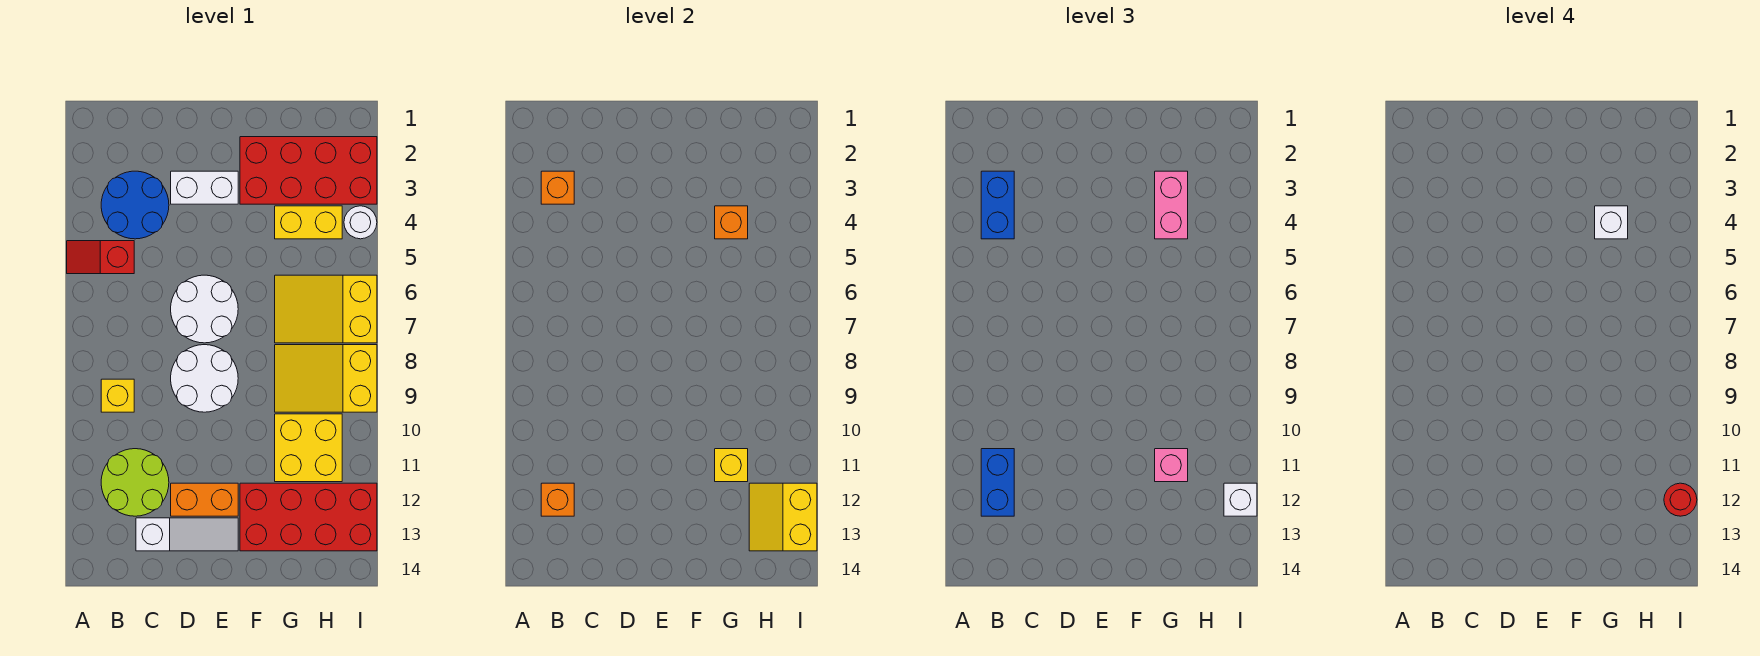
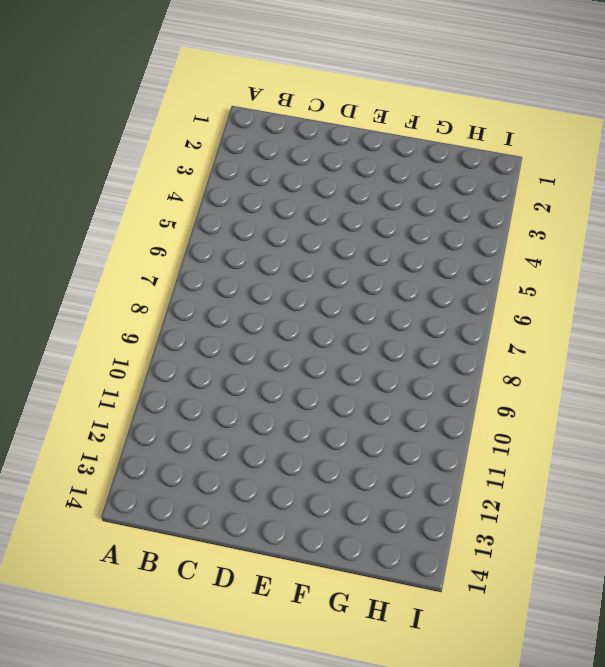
none -> red 1x2 slope [67,241,134,274]
none -> blue 2x2 round brick [101,171,169,239]
none -> yellow 1x1 brick [101,379,134,412]

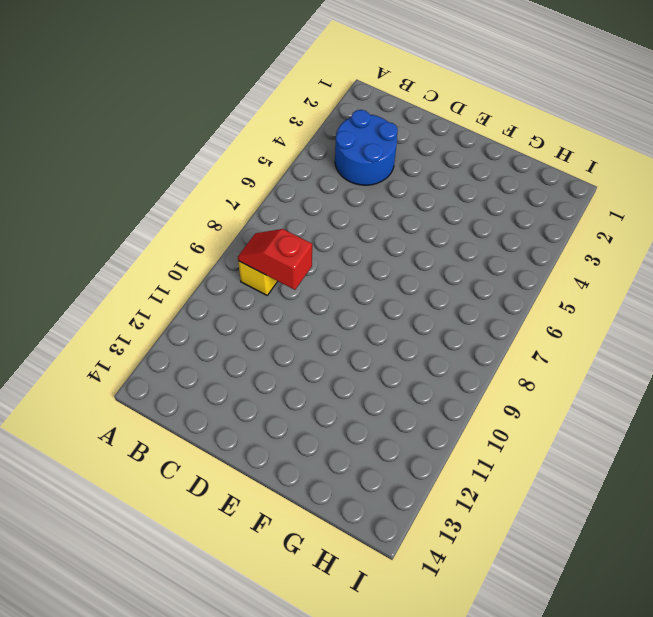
red 1x2 slope [238,229,312,290] -> red 1x2 slope moved to [67,241,134,274]
none -> lime 2x2 round brick [101,449,169,516]
none -> white 1x3 slope [136,518,238,551]
none -> white 1x2 brick [171,171,238,204]

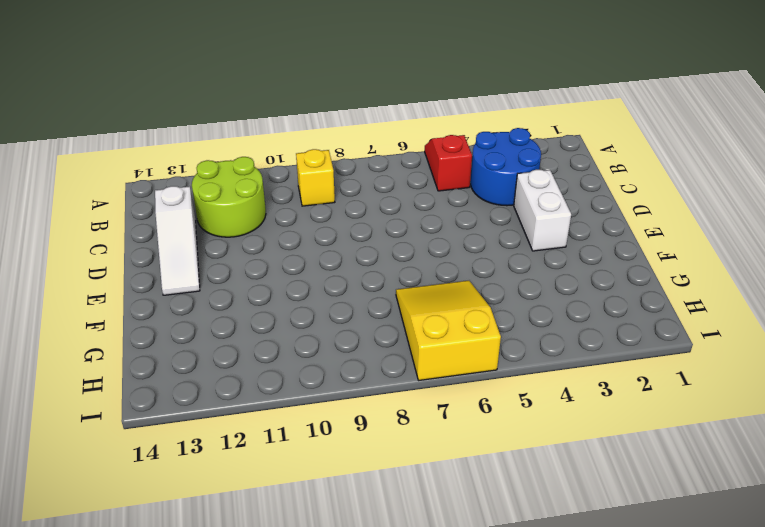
none -> white 2x2 round brick [171,275,238,343]
none -> white 2x2 round brick [171,345,238,412]
none -> orange 1x2 brick [171,483,238,516]

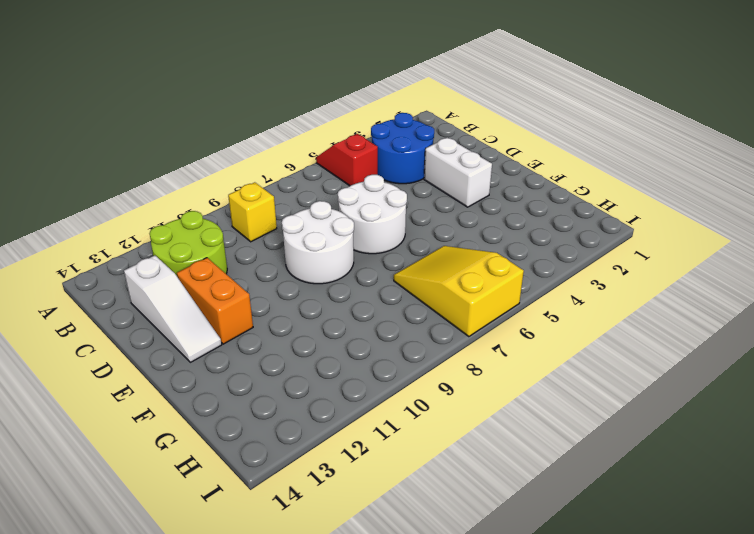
none -> red 2x4 brick [240,137,377,204]
none -> red 2x4 brick [240,483,377,551]
none -> yellow 1x2 brick [275,206,342,239]

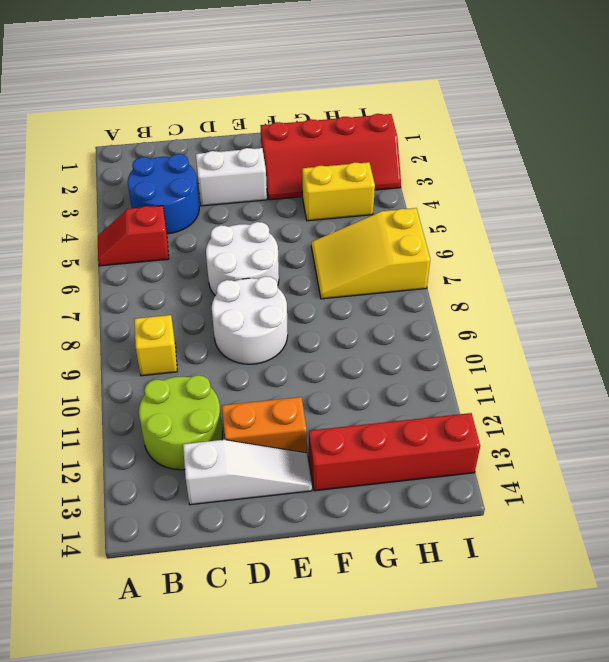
red 2x4 slope [260,114,401,200] -> red 2x4 brick [240,137,377,204]
red 1x4 brick [309,413,480,491] -> red 2x4 brick [240,483,377,551]
none -> yellow 2x3 slope [275,345,377,412]
none -> yellow 2x2 brick [275,414,342,482]
none -> white 1x1 round brick [344,206,377,239]

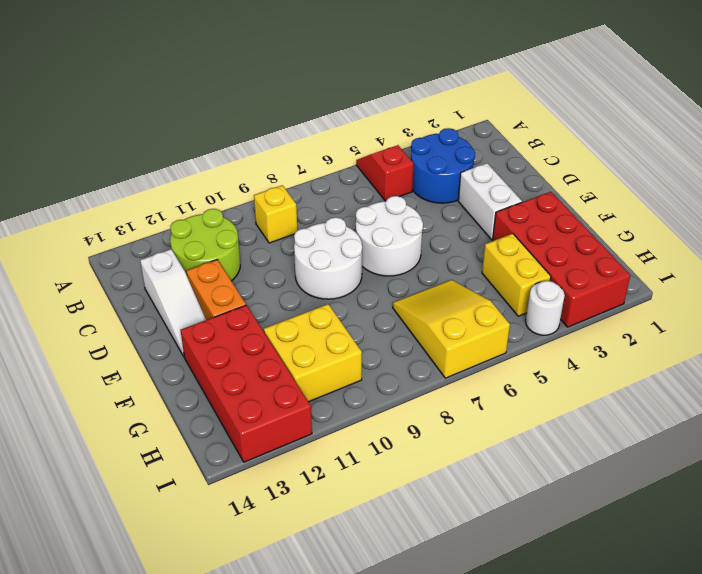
none -> yellow 2x3 slope [275,345,377,412]
none -> orange 1x1 brick [541,171,574,204]
none -> orange 1x1 brick [541,483,574,516]

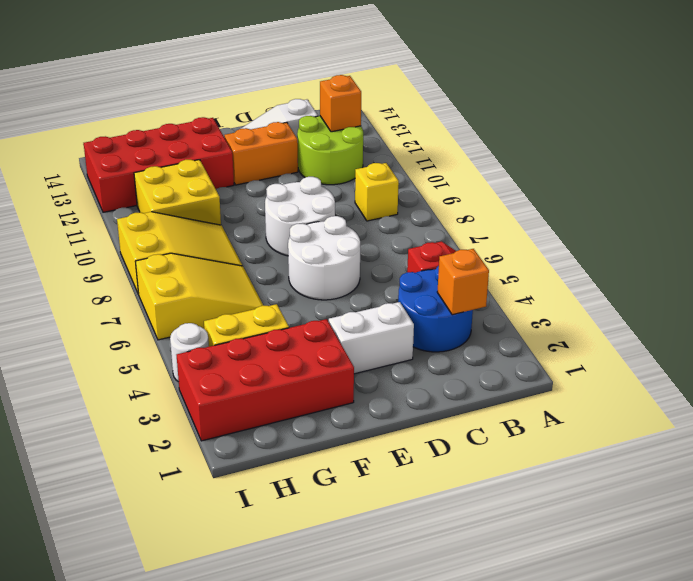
none -> orange 1x1 brick [715,206,748,239]
none -> yellow 1x1 brick [715,449,748,482]
none -> yellow 2x2 slope [749,483,817,551]

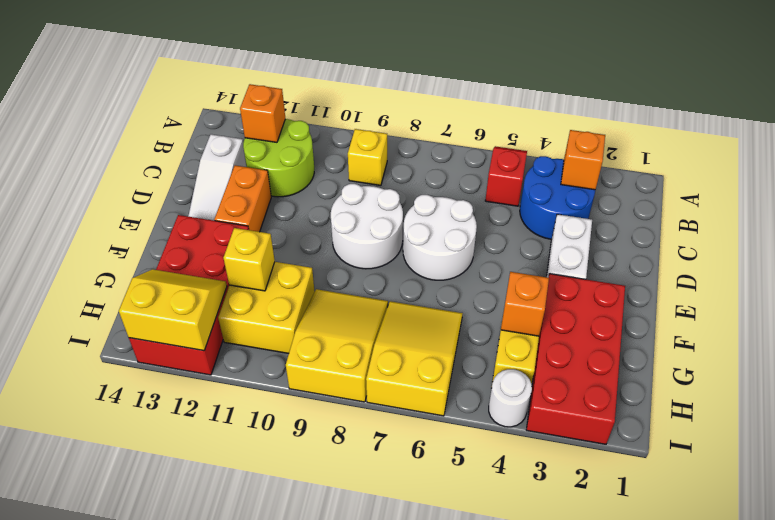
none -> blue 1x2 brick [981,171,1014,239]
none -> blue 1x2 brick [981,449,1014,516]
none -> pink 1x2 brick [1155,171,1188,239]

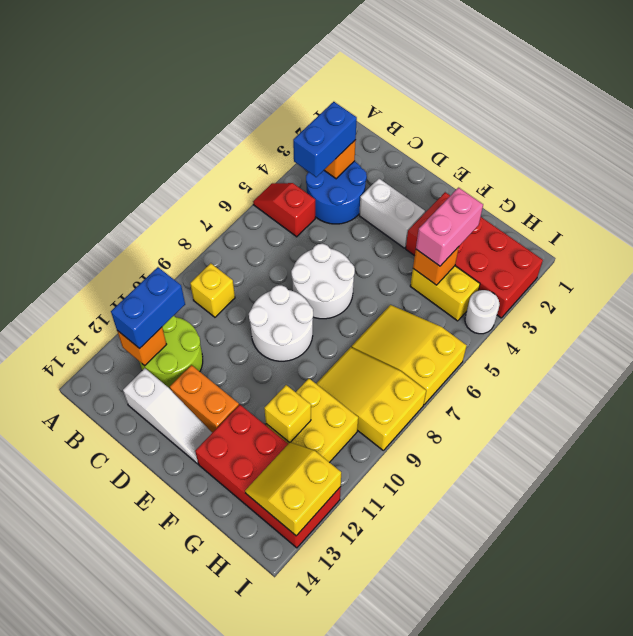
none -> pink 1x1 brick [1155,449,1188,482]
none -> white 1x1 brick [1224,483,1257,516]
none -> white 1x1 brick [1595,206,1628,239]

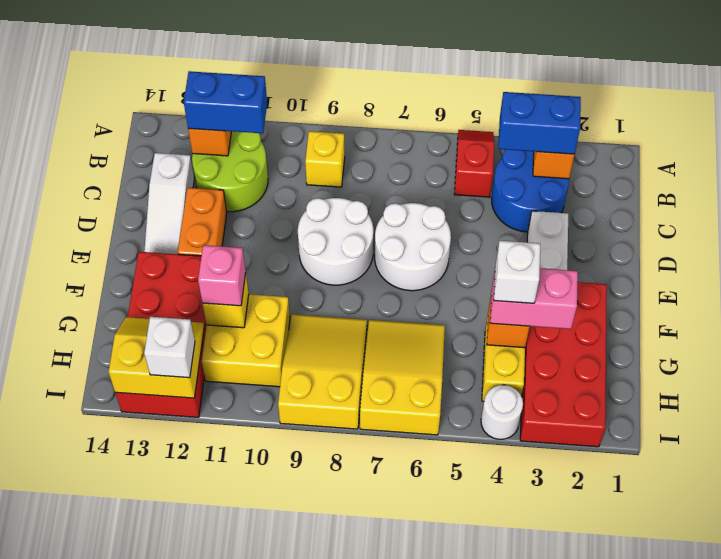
none -> red 1x1 round brick [1664,483,1697,516]

